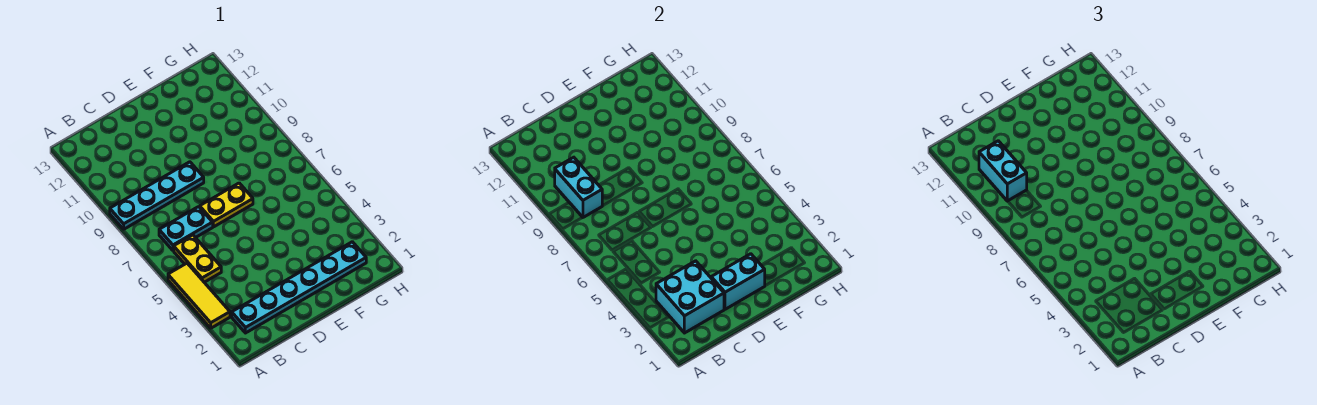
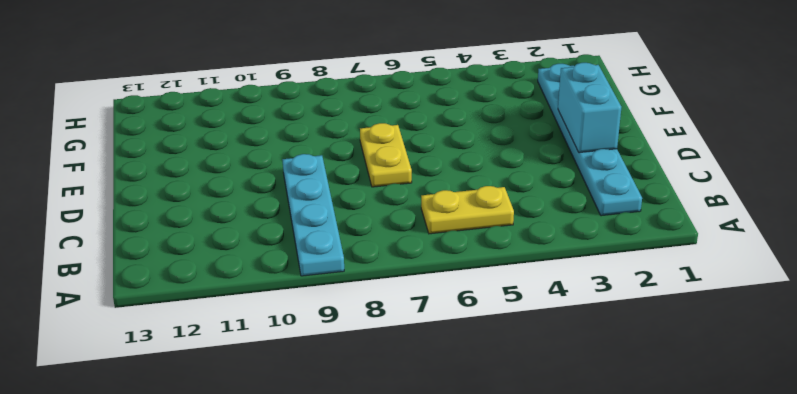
none -> yellow 1x3 tile [168,263,230,328]
none -> cyan 1x2 plate [159,207,213,250]

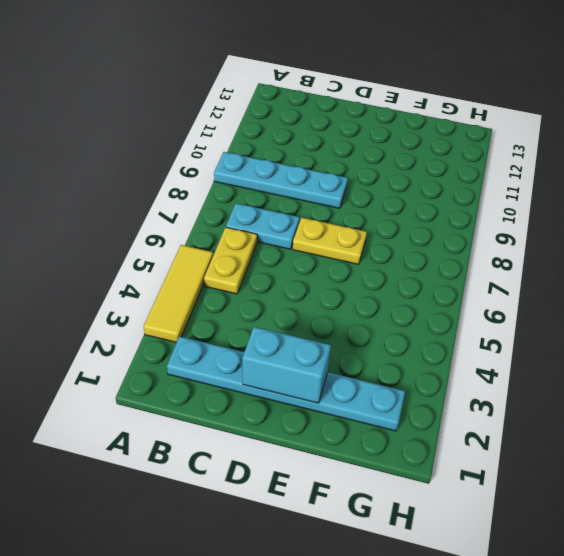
none -> cyan 2x2 brick [656,261,724,333]
none -> cyan 1x2 brick [555,157,602,218]

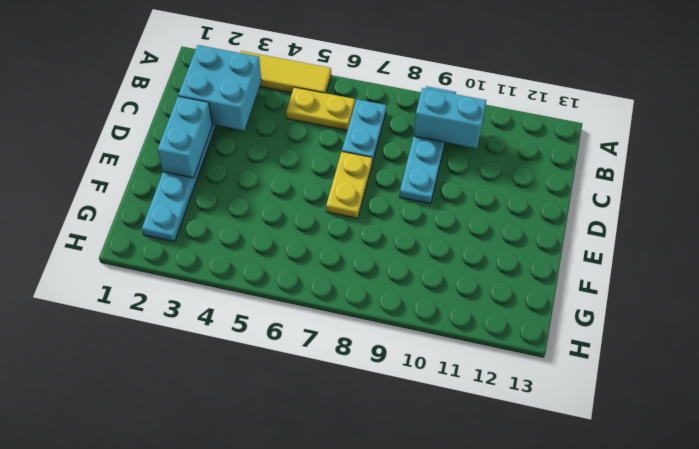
none -> cyan 1x2 brick [979,141,1027,201]

